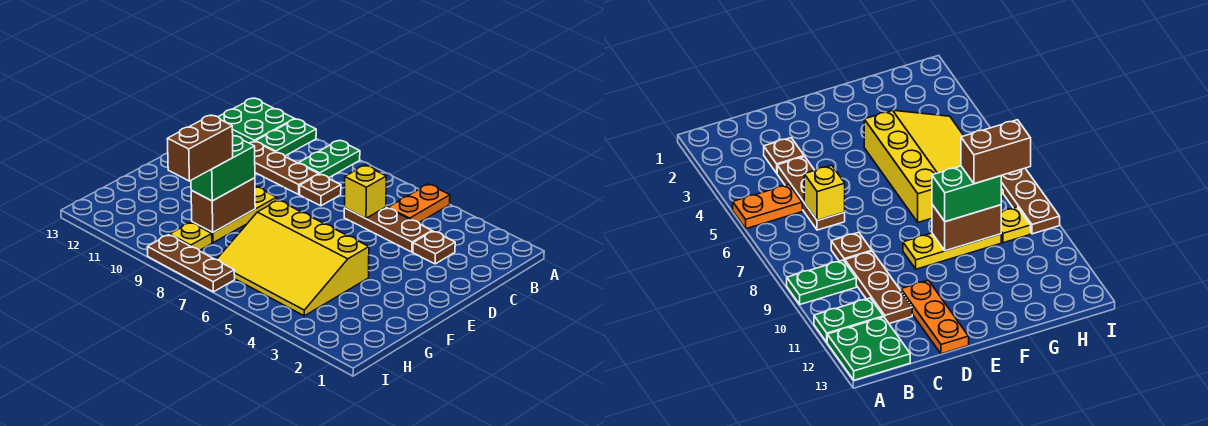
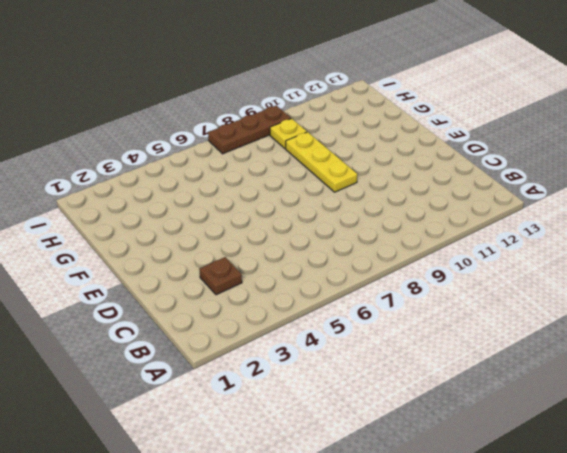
none -> orange 1x2 plate [388,184,450,223]
none -> green 1x2 plate [299,141,360,178]
none -> green 1x2 plate [255,119,316,156]

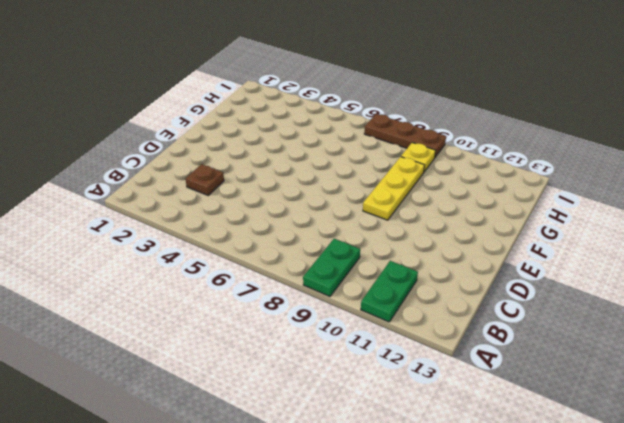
none -> orange 1x2 plate [388,184,450,223]
none -> green 2x2 plate [219,98,294,143]
none -> brown 1x3 plate [344,207,432,252]

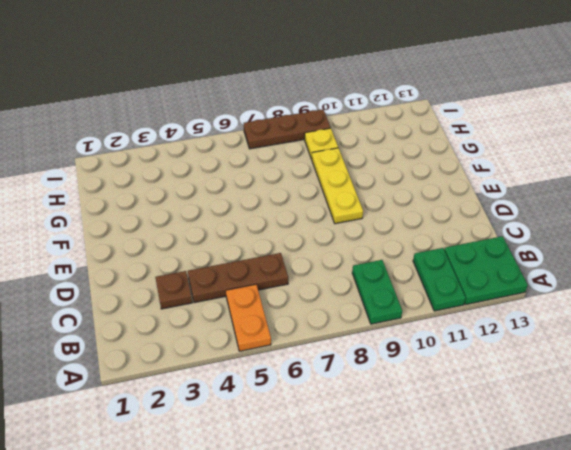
none -> brown 1x1 plate [300,174,341,206]
none -> brown 1x3 plate [250,141,319,194]
none -> orange 1x3 plate [901,280,969,354]

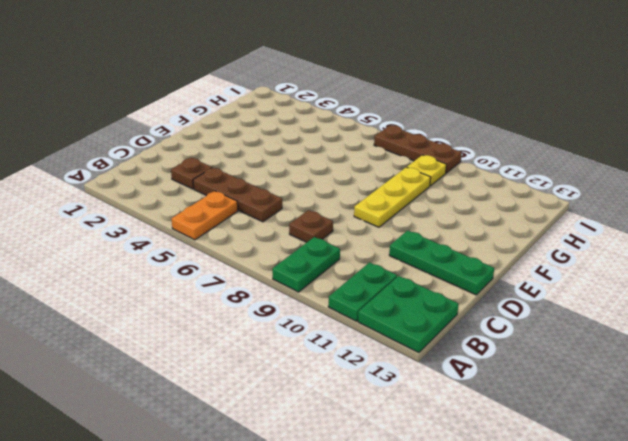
green 1x3 plate [389,230,494,295] -> orange 1x3 plate [901,280,969,354]
none -> brown 1x3 plate [250,141,319,194]
none -> yellow 3x4 slope [216,200,369,316]
none -> yellow 1x1 brick [344,165,386,218]

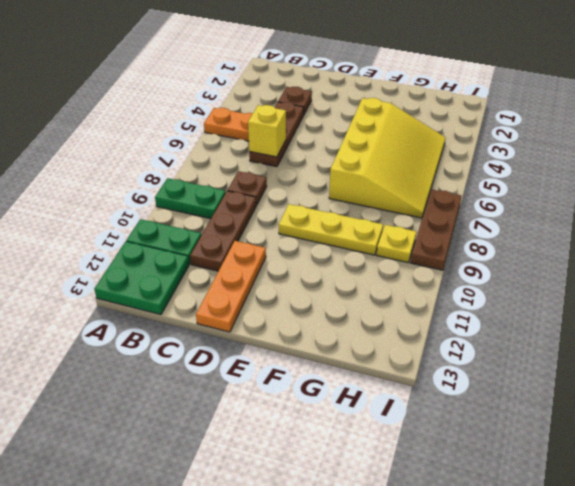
none -> brown 1x2 brick [191,178,255,232]
none -> green 1x2 brick [191,136,255,201]
none -> brown 1x2 brick [167,115,233,181]

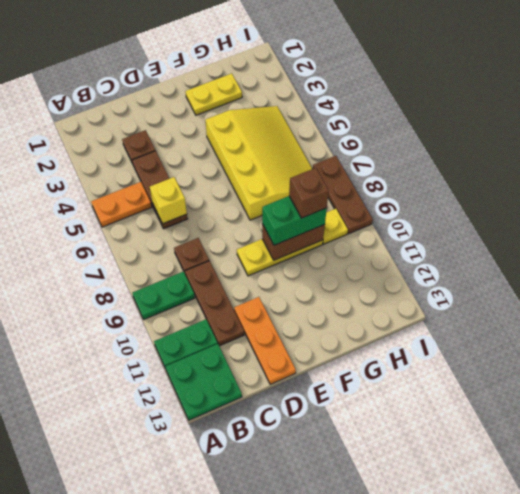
yellow 1x2 plate [186,73,242,115] -> none
brown 1x1 brick [289,168,329,218] -> brown 1x2 brick [167,115,233,181]

